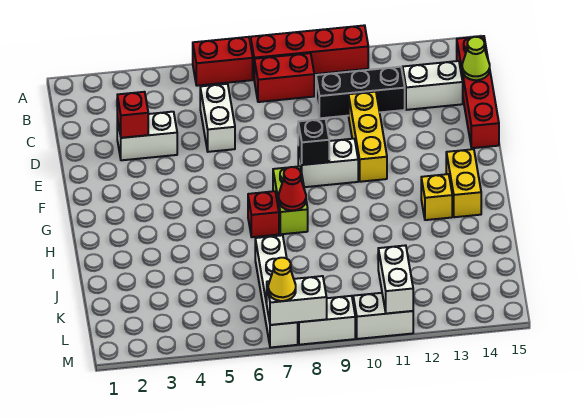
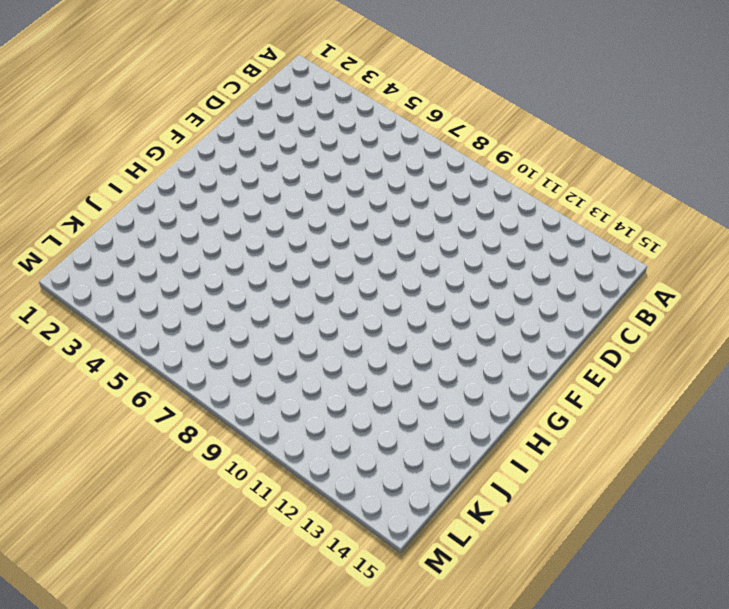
none -> red 1x2 brick [193,37,253,86]
none -> red 1x4 brick [251,25,368,76]
none -> red 1x2 brick [254,53,314,102]

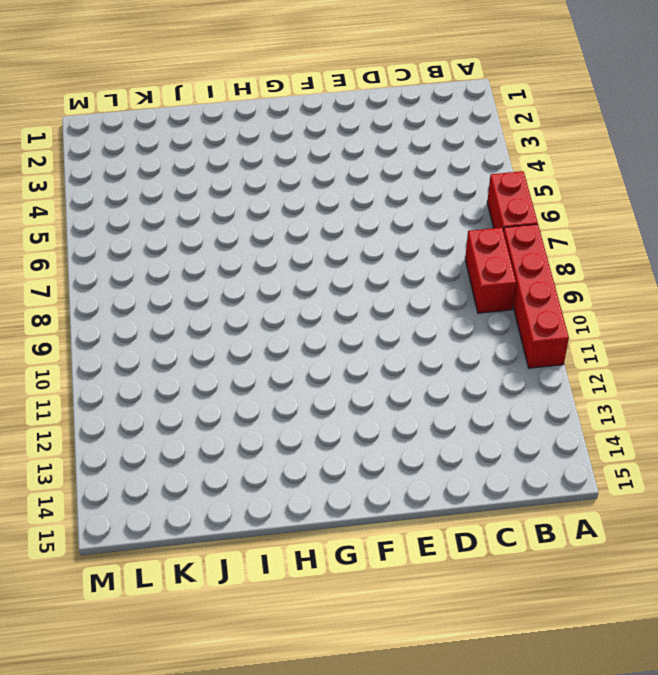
none -> red 1x4 brick [457,36,499,148]
none -> white 1x2 brick [200,84,235,152]
none -> black 1x3 brick [316,67,405,118]

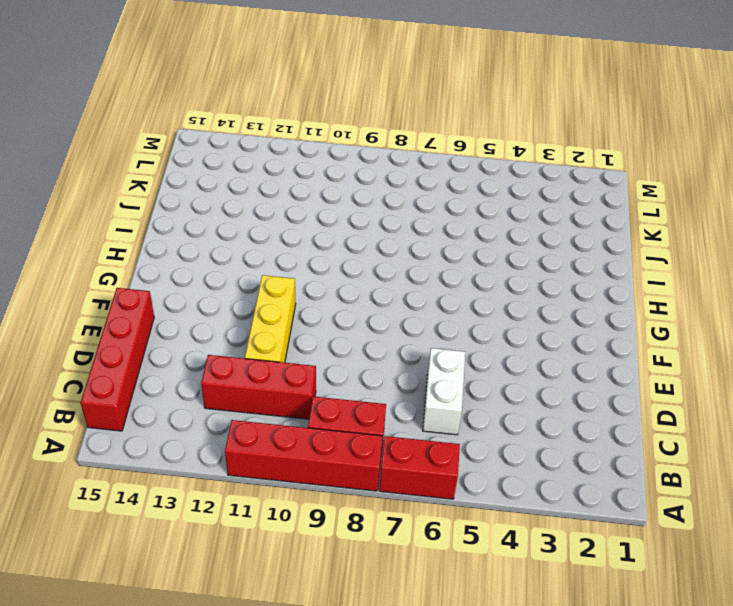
red 1x3 brick [201,355,316,419] -> black 1x3 brick [316,67,405,118]
none -> white 1x2 brick [403,61,463,110]
none -> white 1x2 brick [117,112,177,160]
none -> white 1x2 brick [298,139,358,187]

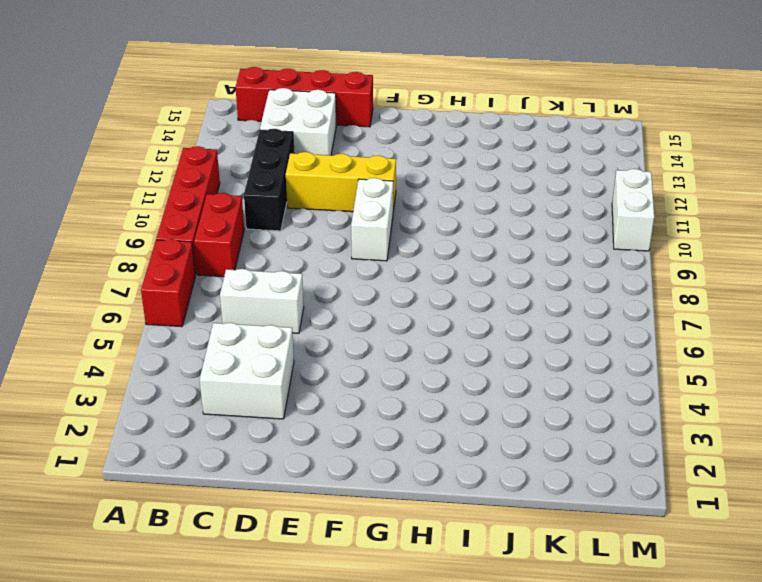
white 2x2 brick [200,323,294,419] -> white 1x2 brick [117,112,177,160]
white 2x2 brick [260,88,336,155] -> white 1x2 brick [403,61,463,110]
none -> lime 1x2 brick [273,166,308,234]
none -> yellow 1x2 brick [446,149,481,217]
none -> red 1x1 brick [248,191,279,237]

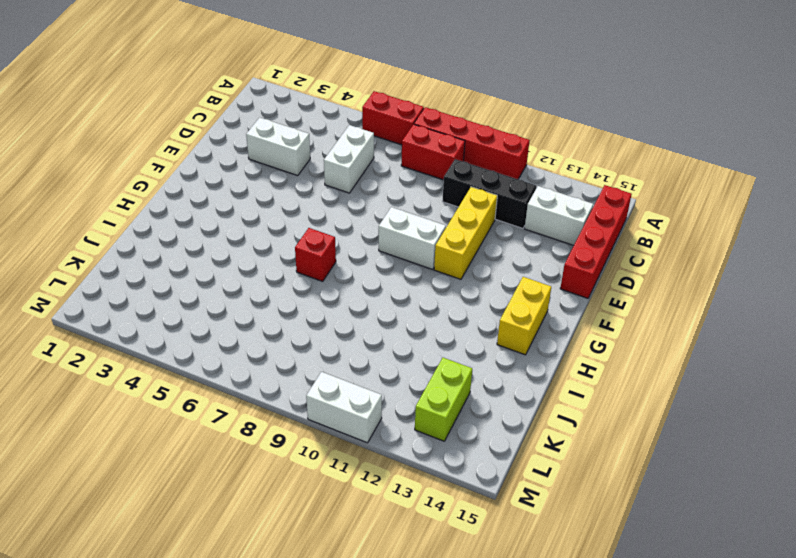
lime 1x2 brick [415,358,472,441] -> lime 1x2 brick moved to [273,166,308,234]
none -> yellow 1x1 brick [421,174,452,220]
none -> white 1x4 brick [255,235,298,348]
none -> white 1x2 brick [298,296,355,345]

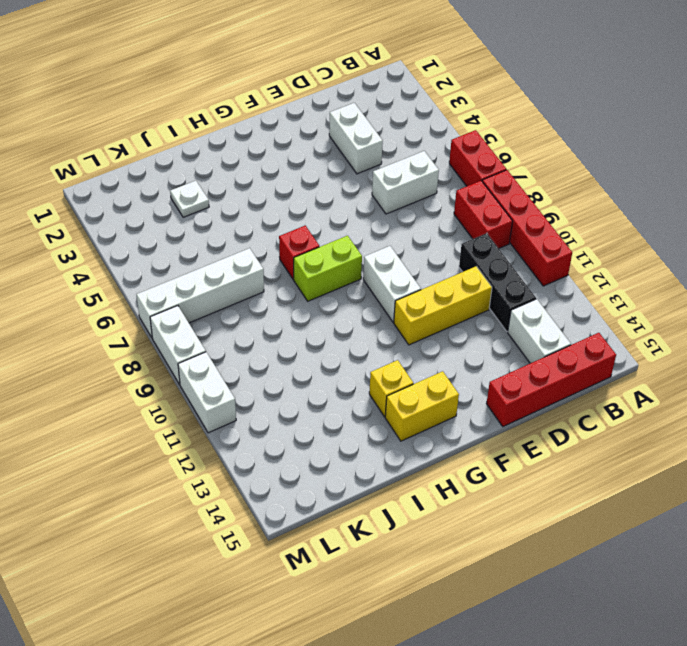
white 1x1 plate [170,181,209,217] -> none
none -> lime 1x1 cone [462,37,490,80]
none -> red 1x1 brick [117,92,148,138]
none -> black 1x1 brick [298,119,329,165]

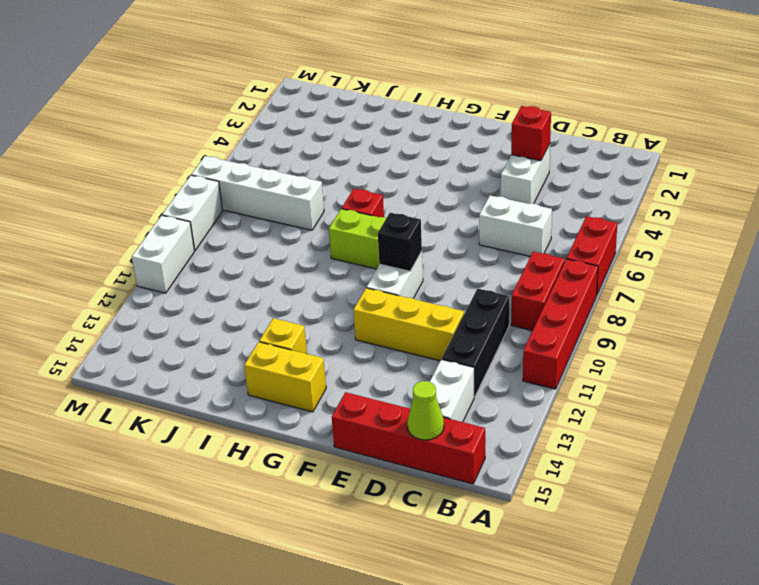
none -> red 1x1 cone [279,167,306,210]
none -> white 1x2 brick [378,245,413,314]
none -> white 1x2 brick [267,276,327,325]

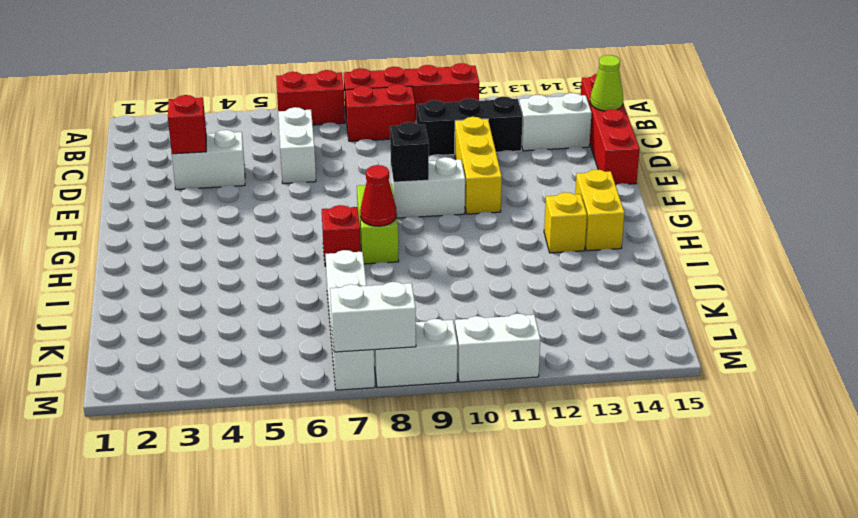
none -> white 1x2 brick [378,245,413,314]
none -> yellow 1x1 cone [268,258,296,301]

